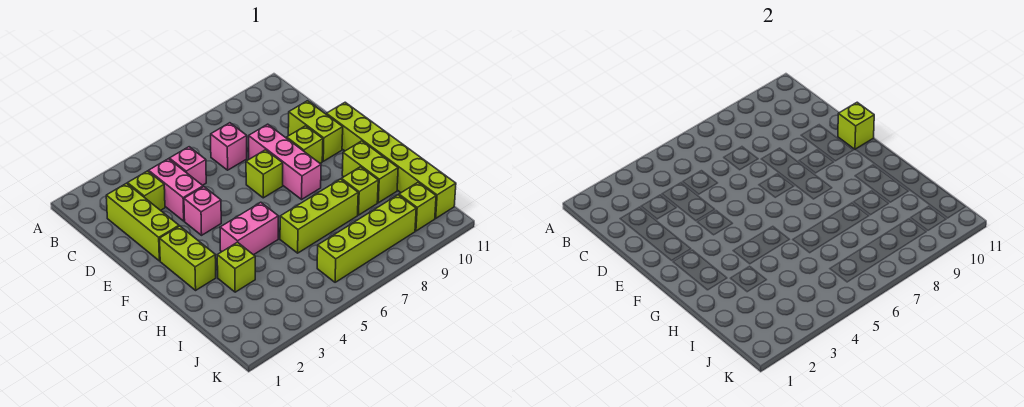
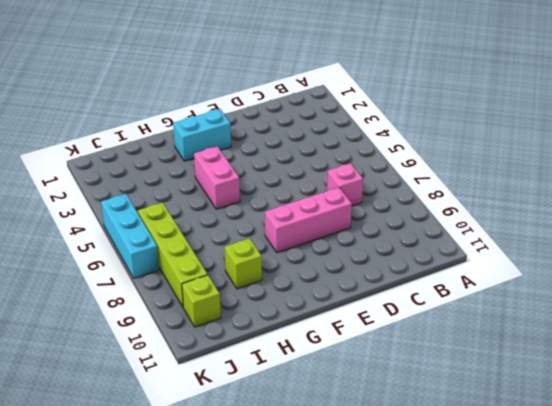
cyan 1x2 brick [173,109,231,161] -> lime 1x2 brick [160,226,216,290]
cyan 1x3 brick [101,194,159,278] -> none
none -> lime 1x3 brick [106,183,179,261]
none -> lime 1x1 brick [128,171,165,210]
none -> pink 1x2 brick [149,159,203,221]

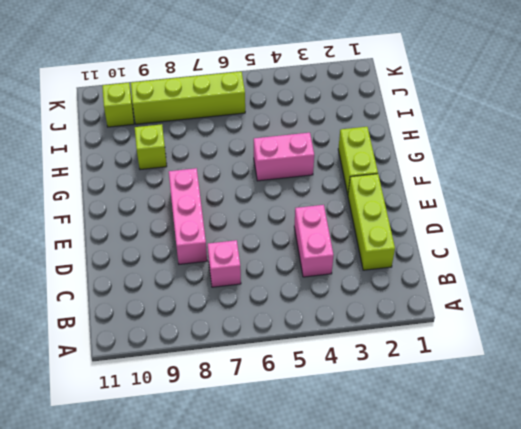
none -> lime 1x1 brick [128,171,165,210]
none -> pink 1x1 brick [169,147,206,185]
none -> lime 1x2 brick [288,101,343,161]

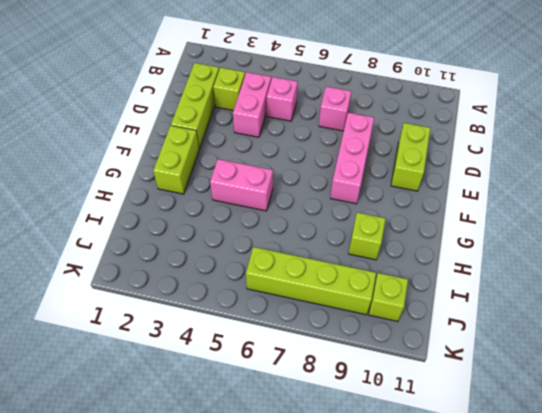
none -> pink 1x1 brick [184,187,221,235]
none -> lime 1x1 brick [246,150,283,198]
none -> lime 1x1 brick [287,126,323,163]

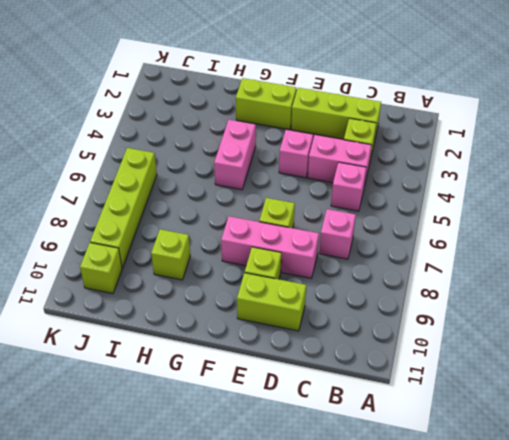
none -> lime 1x6 brick [326,102,456,218]
none -> lime 1x2 brick [342,141,398,203]
none -> lime 1x1 brick [217,242,255,292]

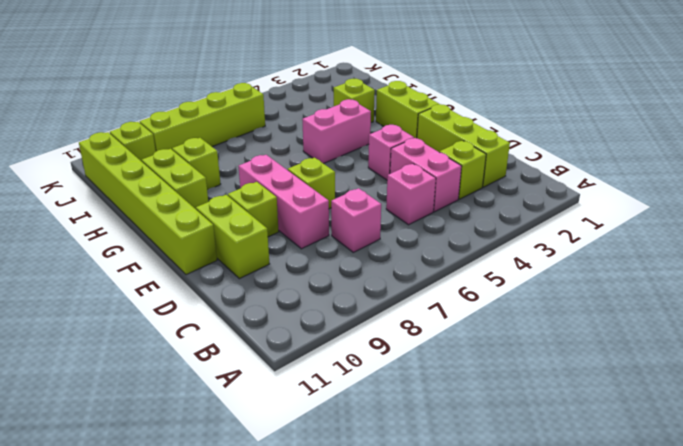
none -> lime 1x3 brick [280,179,358,253]
none -> lime 1x1 brick [838,102,874,149]

